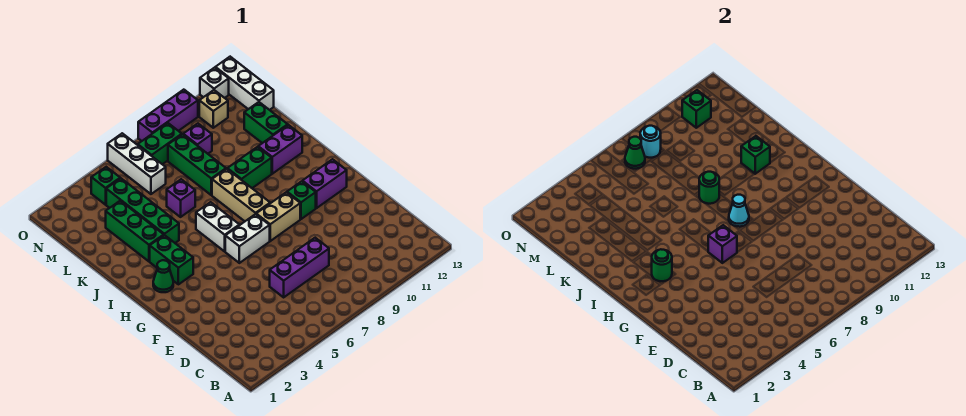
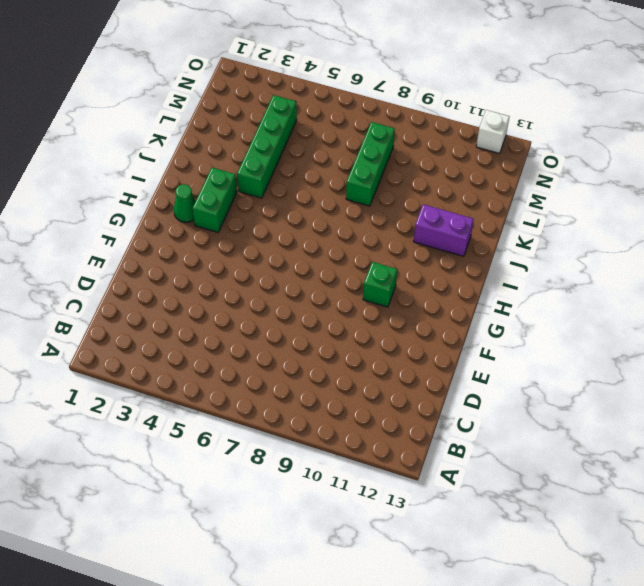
none -> purple 1x3 brick [270,238,329,297]
none -> white 1x2 brick [225,214,270,263]
none -> tan 1x2 brick [256,192,300,241]
none -> purple 1x2 brick [302,159,347,208]

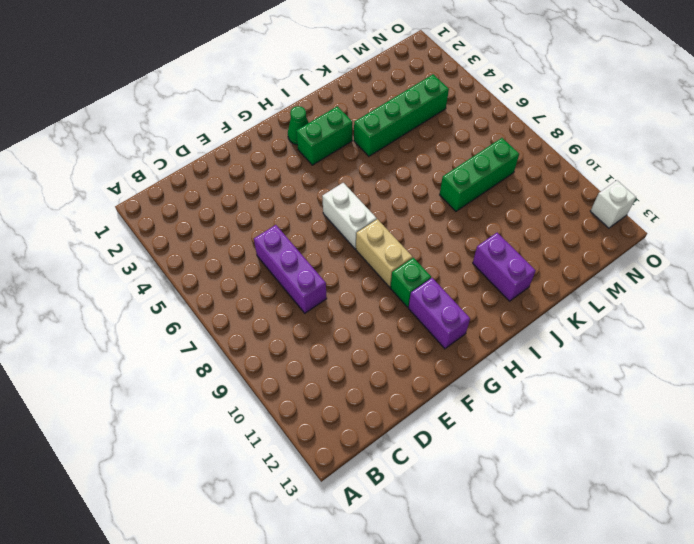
none -> white 1x2 brick [196,202,239,251]
none -> tan 1x3 brick [212,169,270,221]
none -> green 1x3 brick [106,201,164,261]
none -> green 1x2 brick [227,147,272,188]

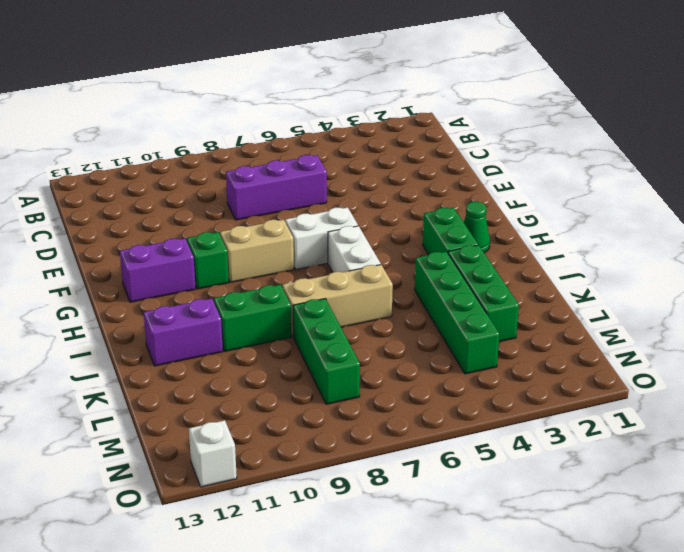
tan 1x3 brick [282,265,393,337] -> tan 1x3 brick turned to [212,169,270,221]
none -> purple 1x1 brick [167,179,195,217]
none -> green 1x2 brick [244,102,288,143]
none -> white 1x3 brick [108,133,166,194]
none -> purple 1x1 brick [183,124,212,154]

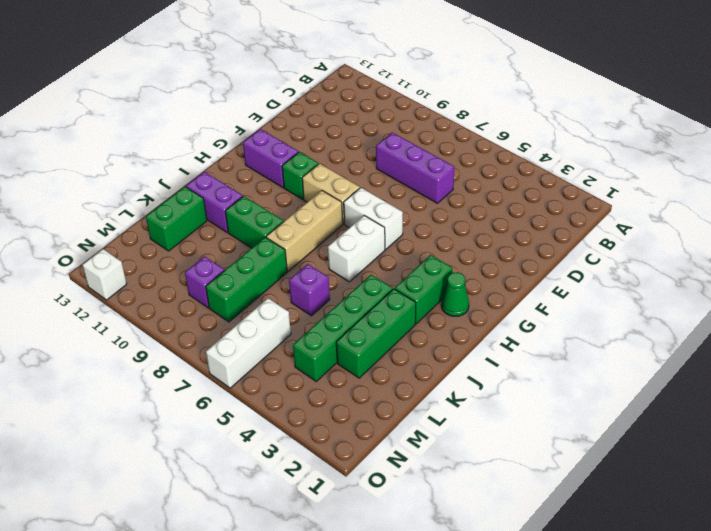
none -> white 1x3 brick [215,57,274,110]
none -> green 1x1 brick [91,167,120,205]
none -> green 1x2 brick [138,123,182,164]
none -> tan 1x1 brick [199,90,228,128]

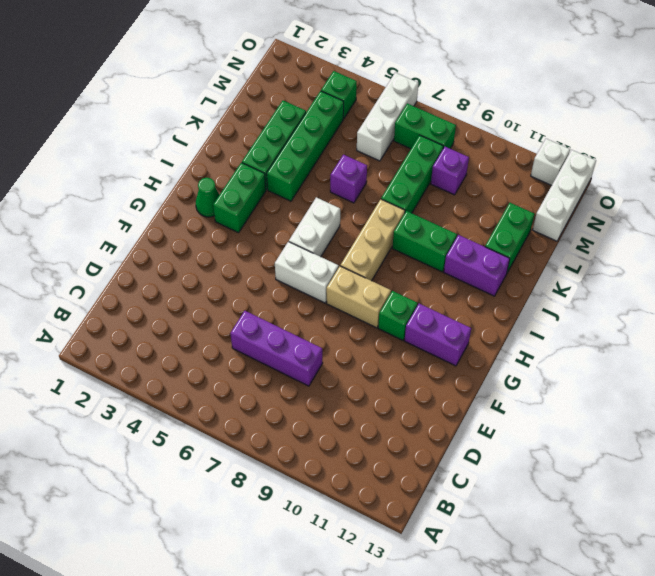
none -> tan 1x1 brick [199,90,228,128]
none -> purple 1x3 brick [138,90,198,141]
none -> purple 1x1 brick [708,225,737,263]
none -> green 1x1 round brick [652,249,672,281]

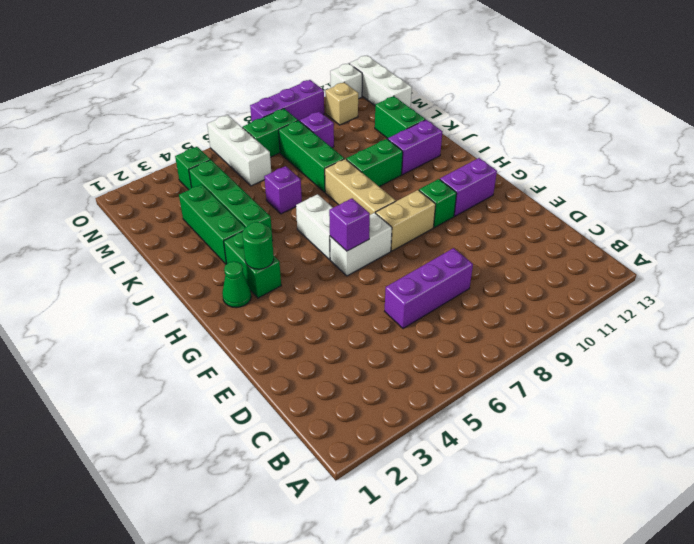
none -> cyan 1x1 cone [729,195,749,227]
none -> green 1x1 round brick [699,172,719,204]
none -> green 1x1 brick [741,136,770,174]
none -> green 1x1 cone [625,137,645,169]

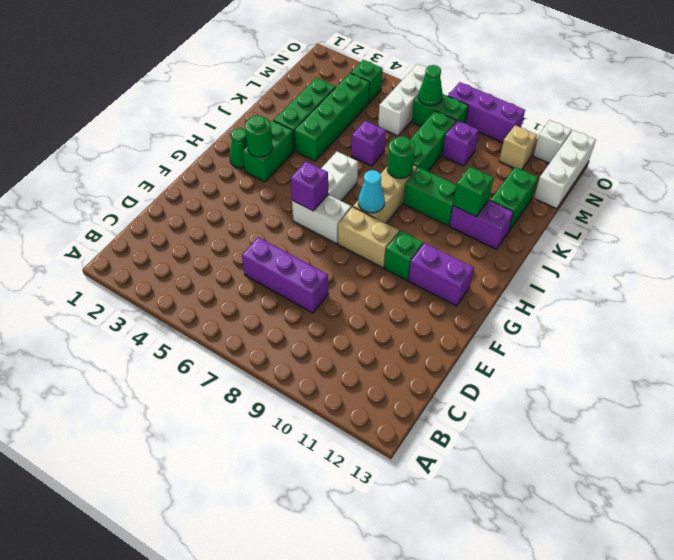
none -> cyan 1x1 round brick [640,126,661,158]
none -> green 1x1 brick [682,90,711,128]

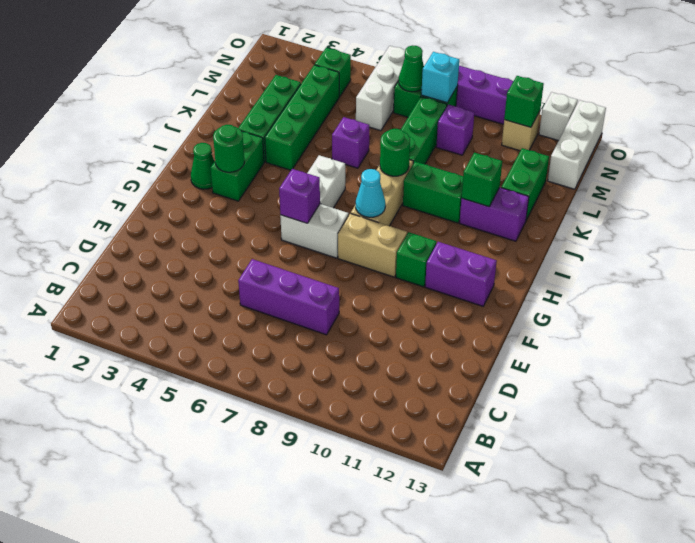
cyan 1x1 brick [421,52,459,103] -> cyan 1x1 round brick [640,126,661,158]

